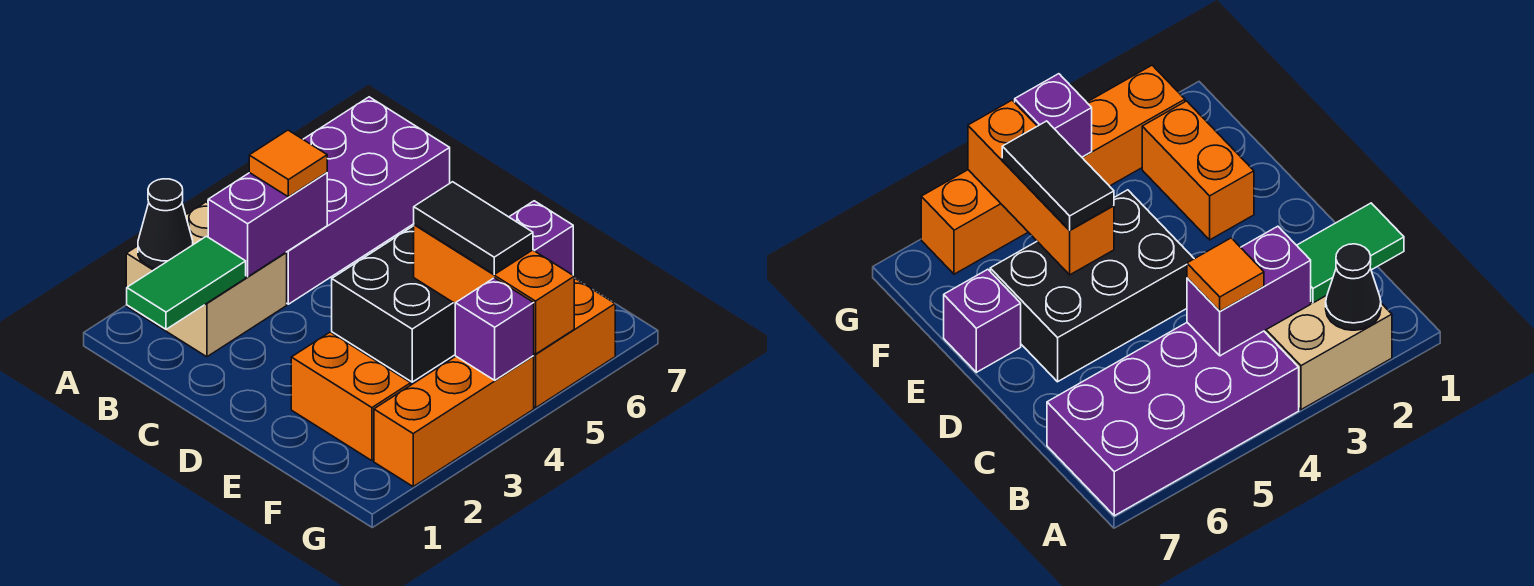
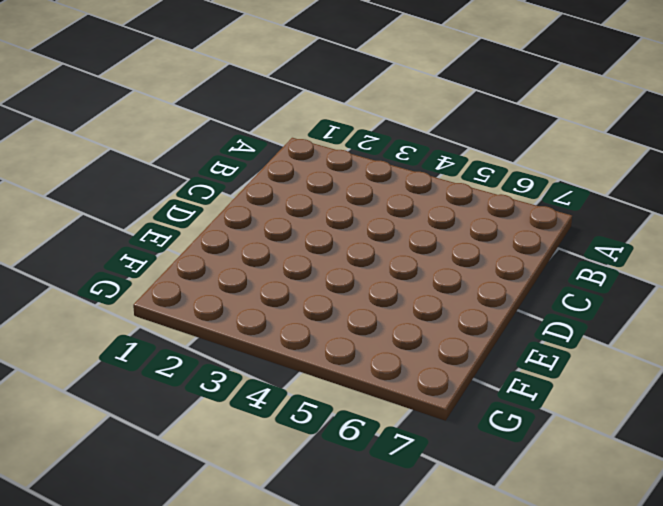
none -> tan 2x2 brick [126,202,287,357]
none -> purple 2x4 brick [286,97,450,304]
none -> black 2x3 brick [332,226,455,382]

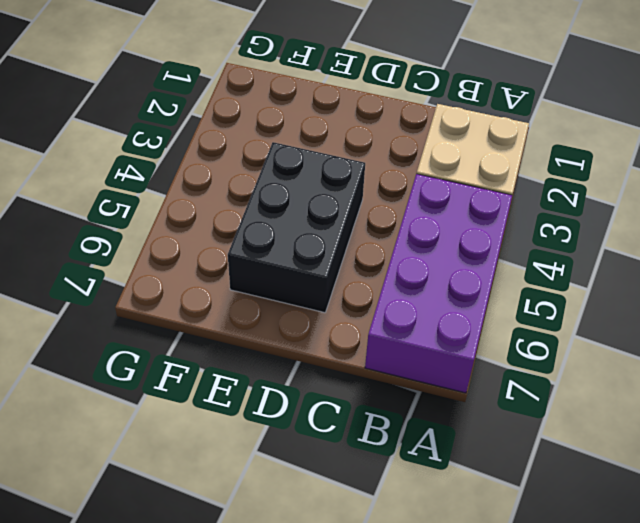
none -> orange 1x2 brick [291,332,411,461]
none -> purple 1x1 brick [510,201,573,275]
none -> orange 1x3 brick [374,356,534,487]

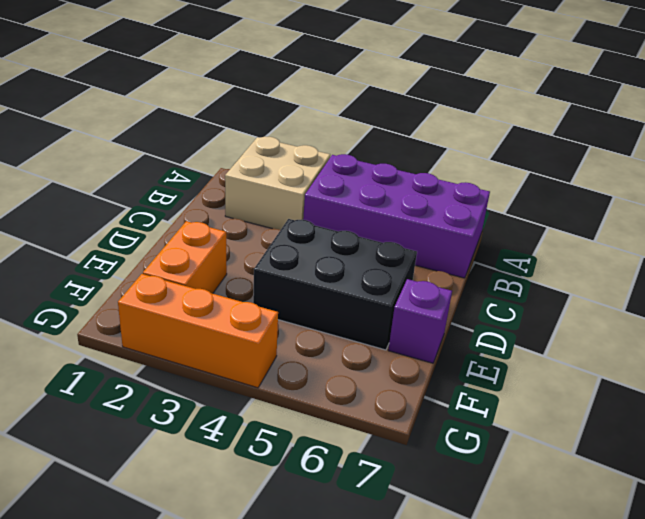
none -> orange 1x2 brick [534,279,615,408]
none -> black 1x1 cone [138,179,193,269]
none -> green 1x2 tile [127,236,246,329]

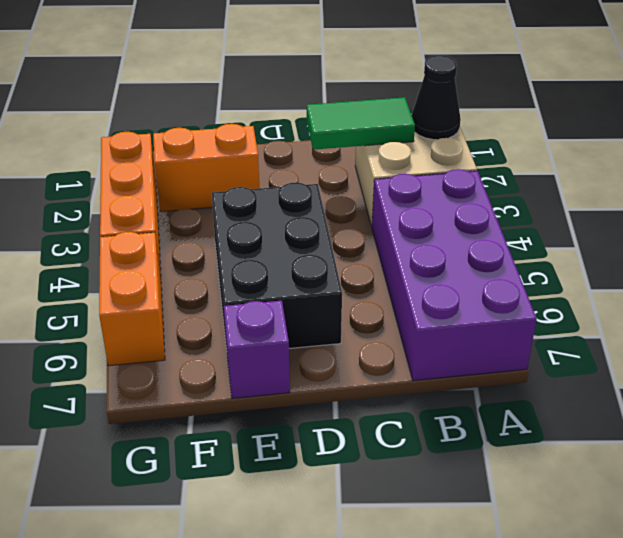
green 1x2 tile [307,97,415,150] -> green 1x2 tile turned to [127,236,246,329]
none -> purple 1x2 brick [208,173,327,277]
none -> orange 1x3 brick [414,224,574,354]
none -> purple 1x1 brick [455,278,534,380]

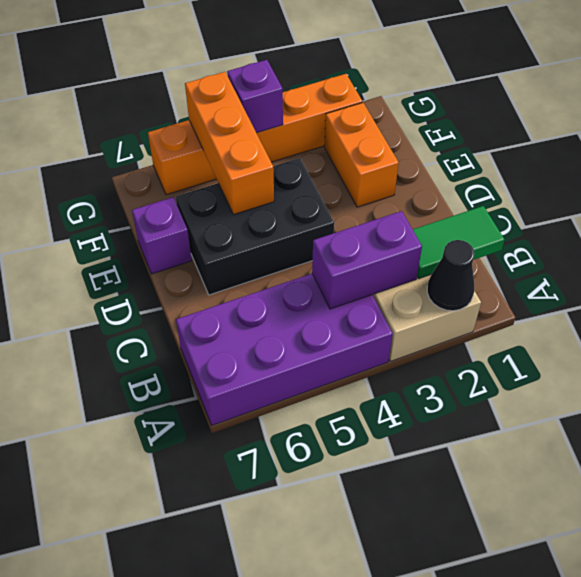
none -> orange 1x1 tile [249,130,327,197]
none -> black 1x2 tile [414,182,533,274]

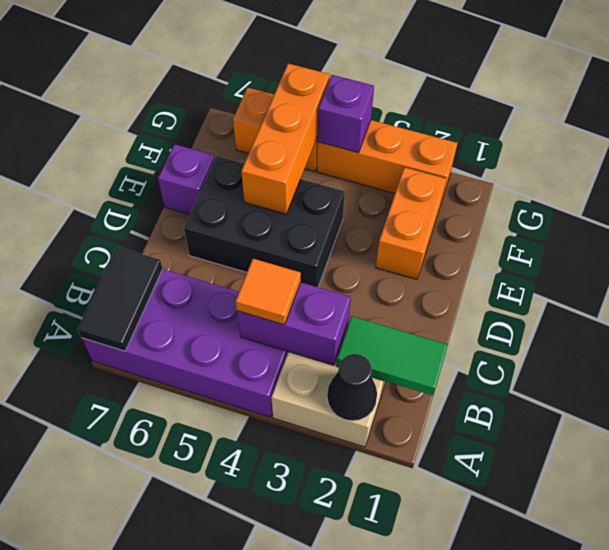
black 1x2 tile [77,247,163,351] -> black 1x2 tile moved to [414,182,533,274]

